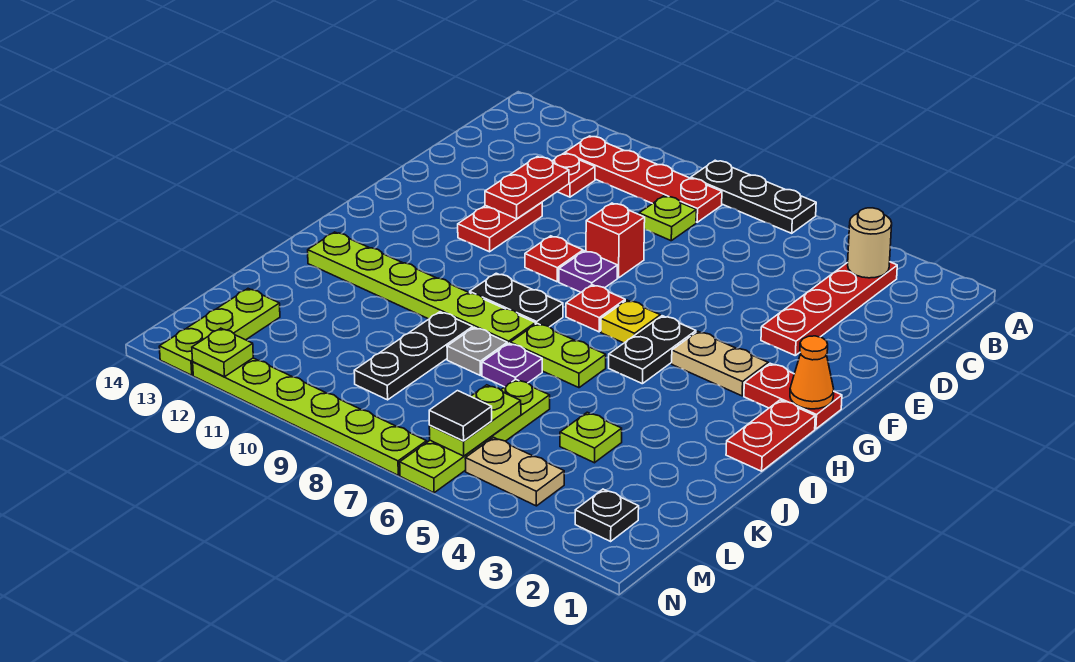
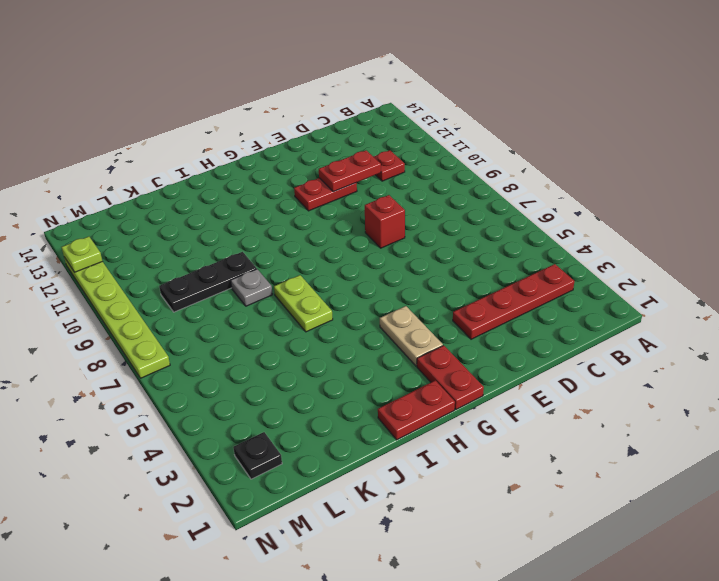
none -> black 1x3 plate [691,160,816,233]
none -> red 1x4 plate [565,136,722,222]
none -> lime 1x1 plate [639,196,696,241]
none -> purple 1x1 plate [559,251,617,292]

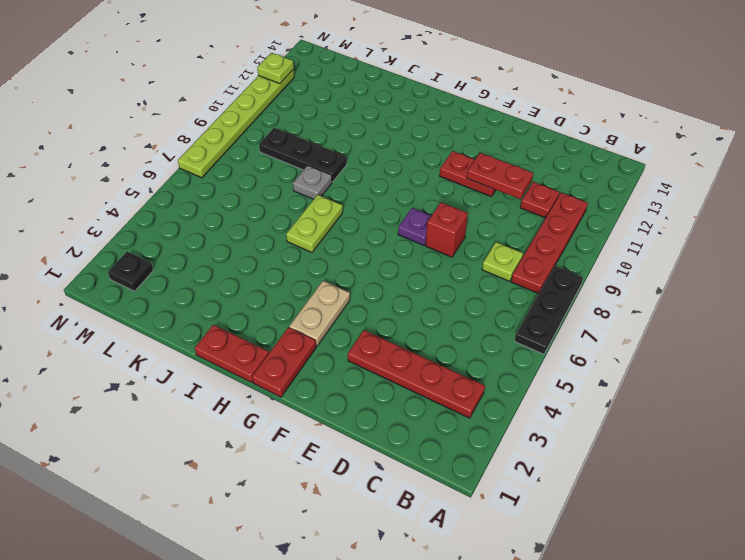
none -> red 1x1 plate [525,236,583,282]
none -> black 1x2 plate [609,316,696,384]
none -> yellow 1x1 plate [601,300,660,343]
none -> red 1x1 plate [566,285,625,332]

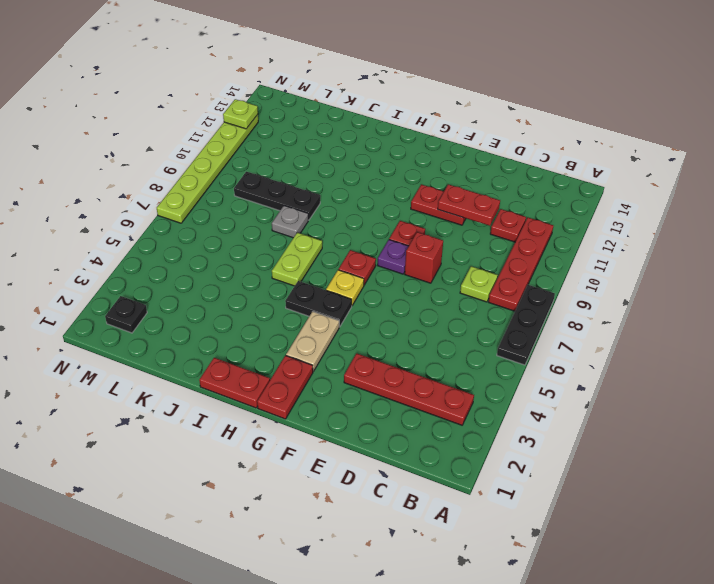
none -> black 1x2 plate [470,273,563,327]
none -> lime 1x6 plate [308,232,535,344]
none -> purple 1x1 plate [482,343,542,387]
none -> lime 1x1 plate [560,412,622,463]

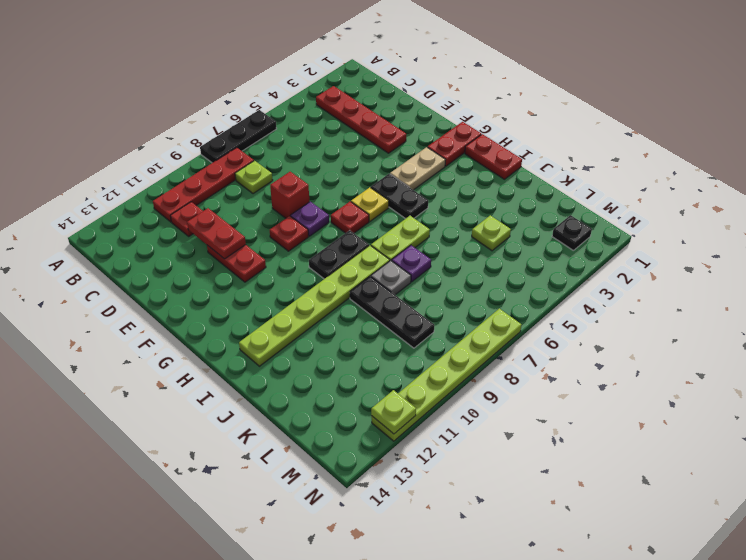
none -> lime 1x4 plate [400,379,550,493]
none -> lime 1x3 plate [159,289,280,375]
none -> tan 1x2 plate [465,437,564,506]
none -> tan 1x1 round brick [848,208,892,278]

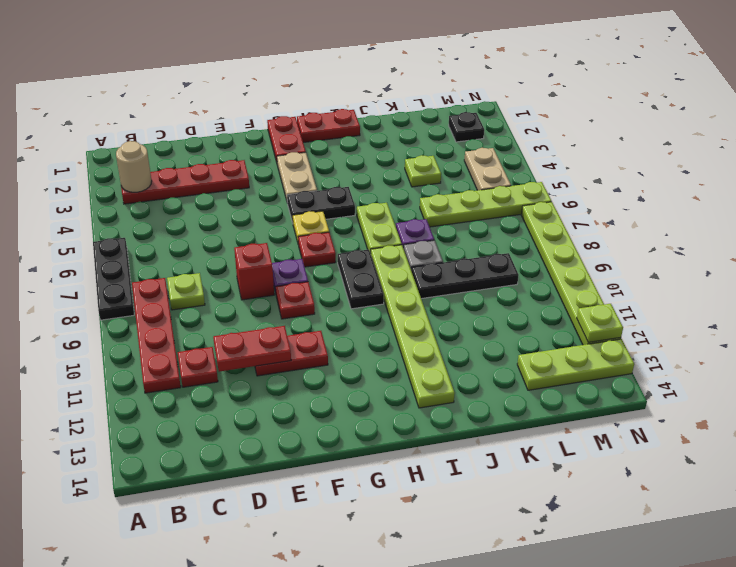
none -> orange 1x1 cone [790,336,834,409]
none -> lime 1x2 plate [429,385,521,456]
none -> black 1x1 tile [429,391,492,441]

